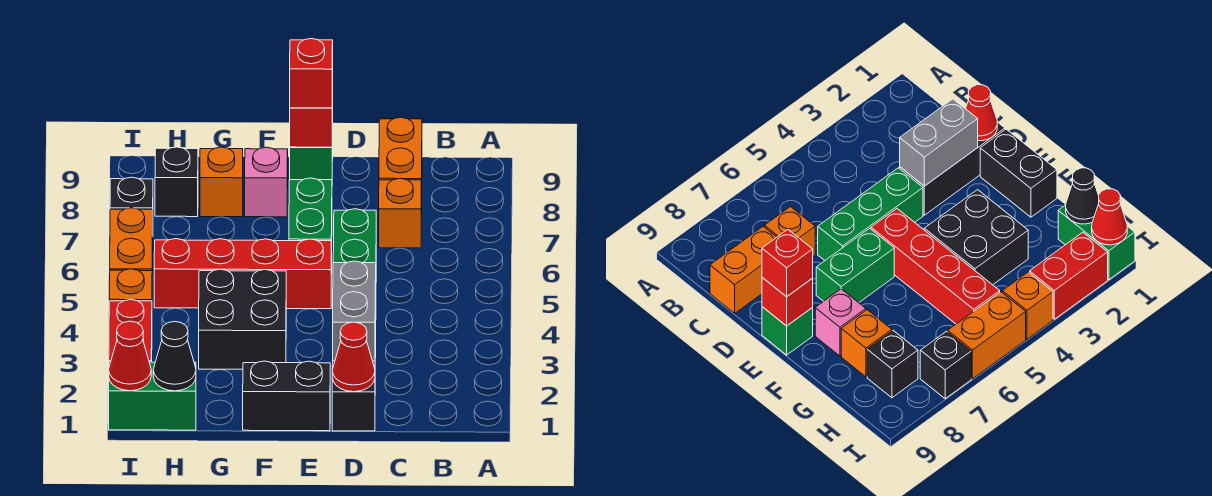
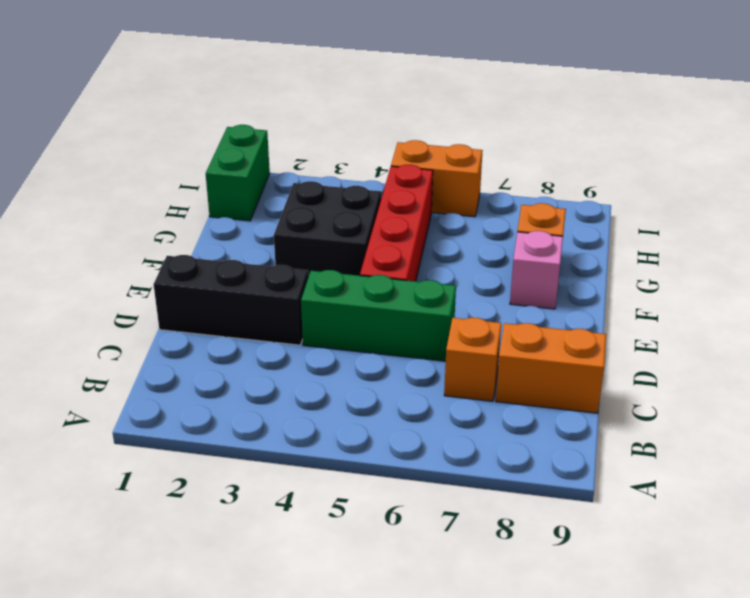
none -> black 1x2 brick [243,361,330,431]
none -> green 1x2 brick [289,178,332,273]
none -> green 1x1 brick [290,122,333,180]

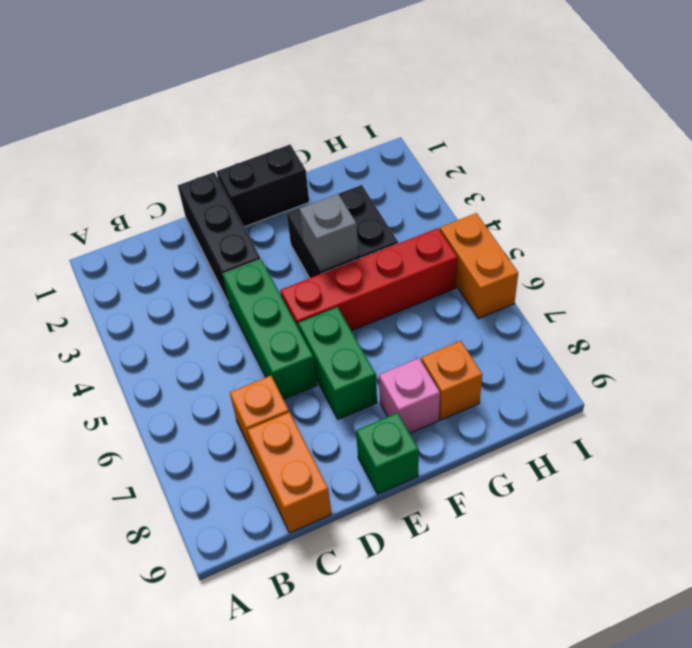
grey 1x1 brick [299,194,359,272] -> none
none -> green 1x2 brick [109,362,196,430]
none -> black 1x1 brick [155,147,198,217]
none -> red 1x2 brick [109,300,152,362]

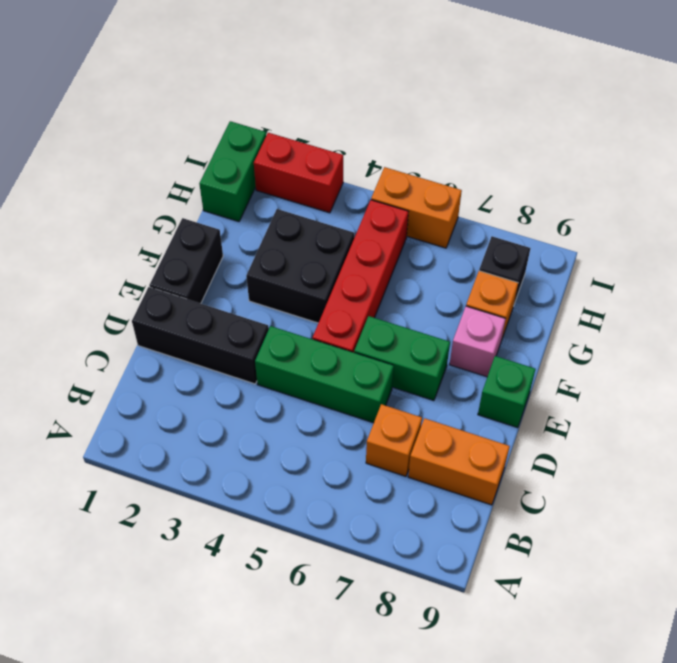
none -> orange 1x1 brick [109,269,152,301]
none -> black 1x1 brick [110,177,153,209]
none -> red 1x1 cone [332,322,375,392]

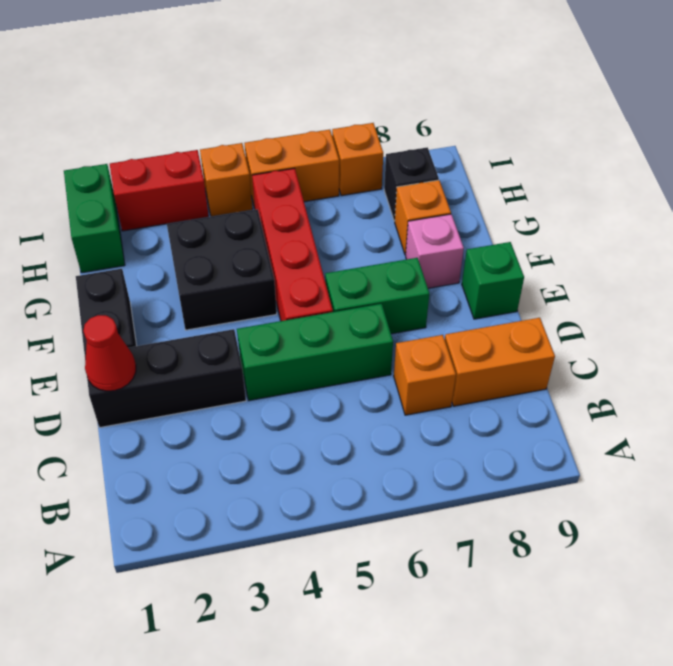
orange 1x1 brick [332,123,383,196] -> black 1x1 brick [110,177,153,209]
none -> grey 1x2 brick [333,261,376,361]
none -> red 1x1 brick [290,83,333,147]
none -> black 1x1 cone [153,321,196,391]

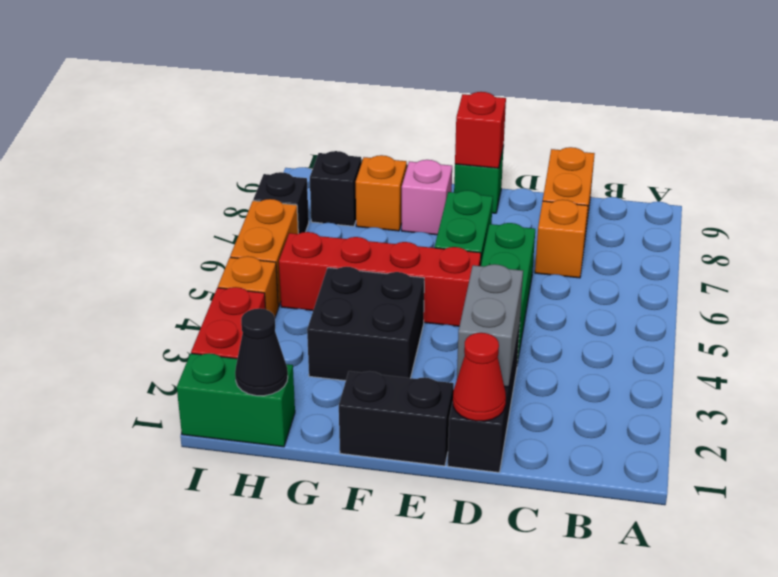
none -> red 1x1 cone [109,321,151,391]
none -> red 1x1 brick [290,39,333,108]

